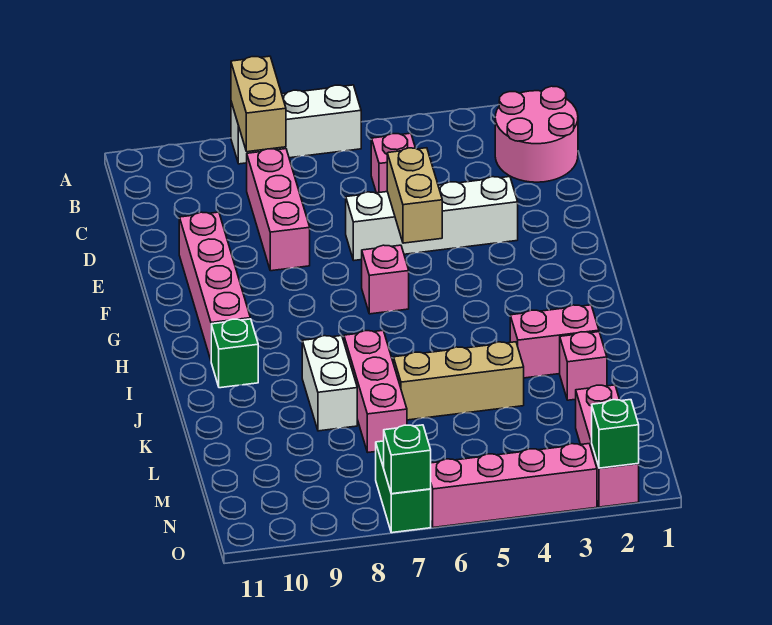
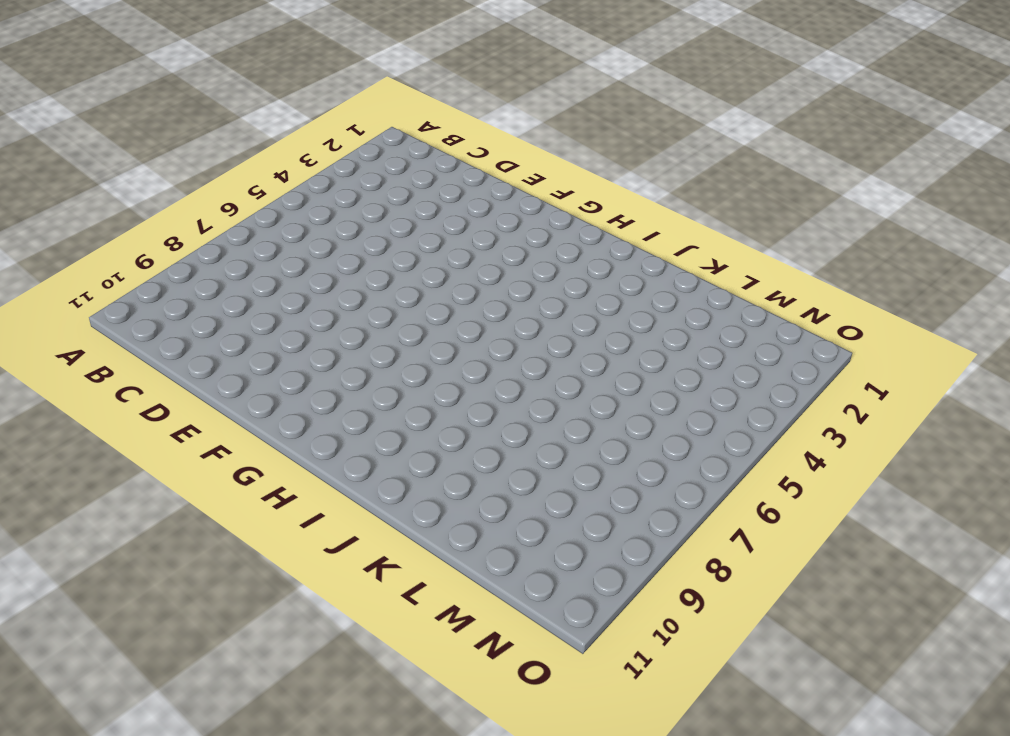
none -> white 1x3 brick [231,85,361,164]
none -> pink 2x2 round brick [495,86,578,182]
none -> pink 1x1 brick [371,133,415,193]

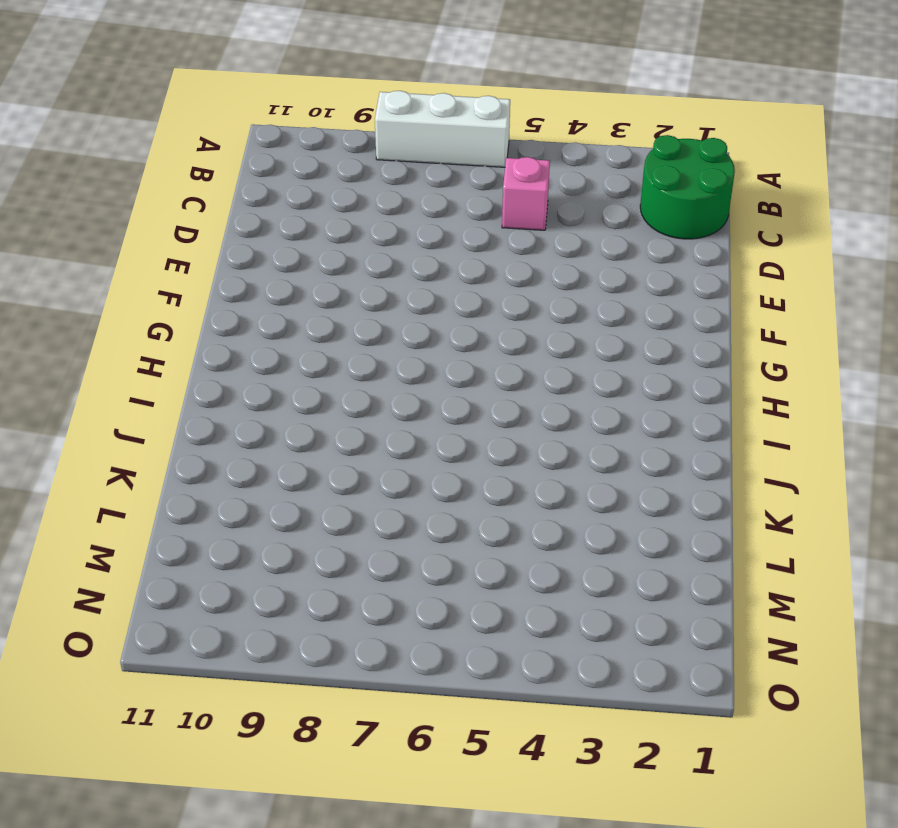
green 2x2 round brick [640,135,735,239] -> pink 2x2 round brick [495,86,578,182]
none -> pink 1x3 brick [247,149,310,271]
none -> white 1x4 brick [346,177,518,260]
none -> pink 1x4 brick [179,212,250,360]

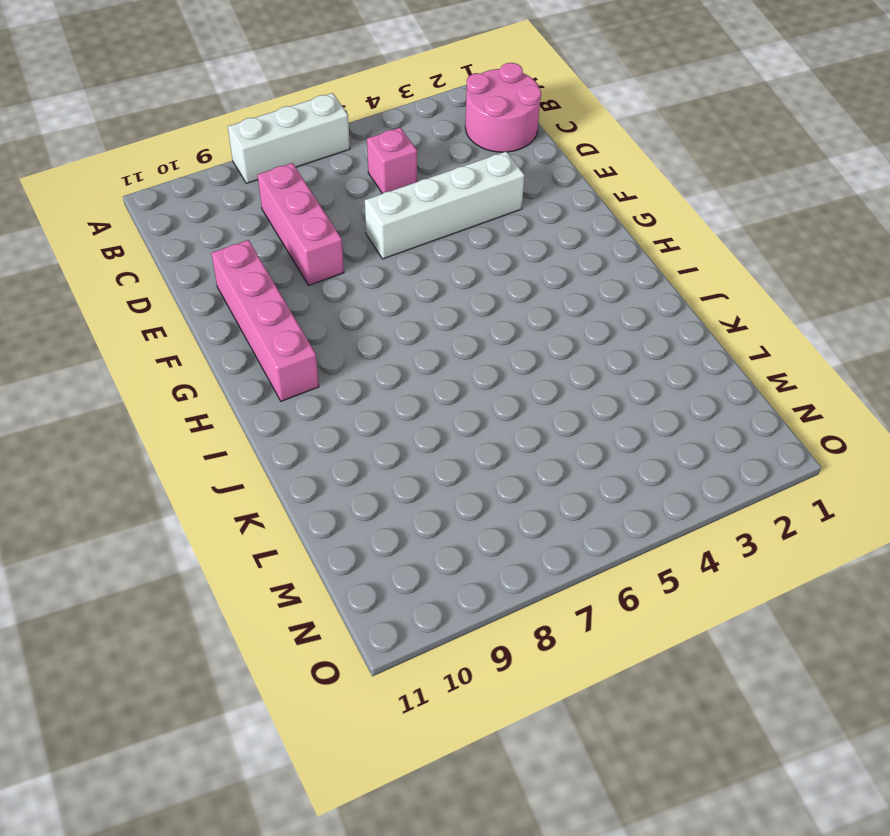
none -> pink 1x1 brick [362,245,409,314]
none -> green 1x1 brick [211,319,258,388]
none -> pink 1x2 brick [510,305,599,378]

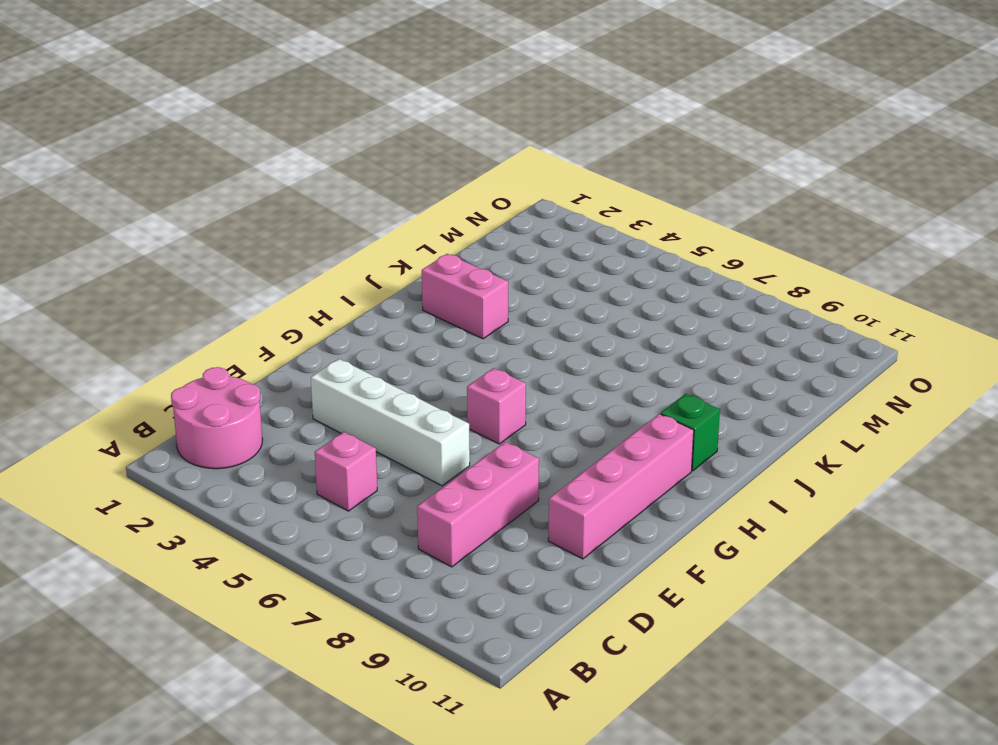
none -> white 1x3 brick [231,85,361,164]
none -> pink 1x3 brick [344,330,407,452]
none -> white 1x2 brick [302,335,357,431]

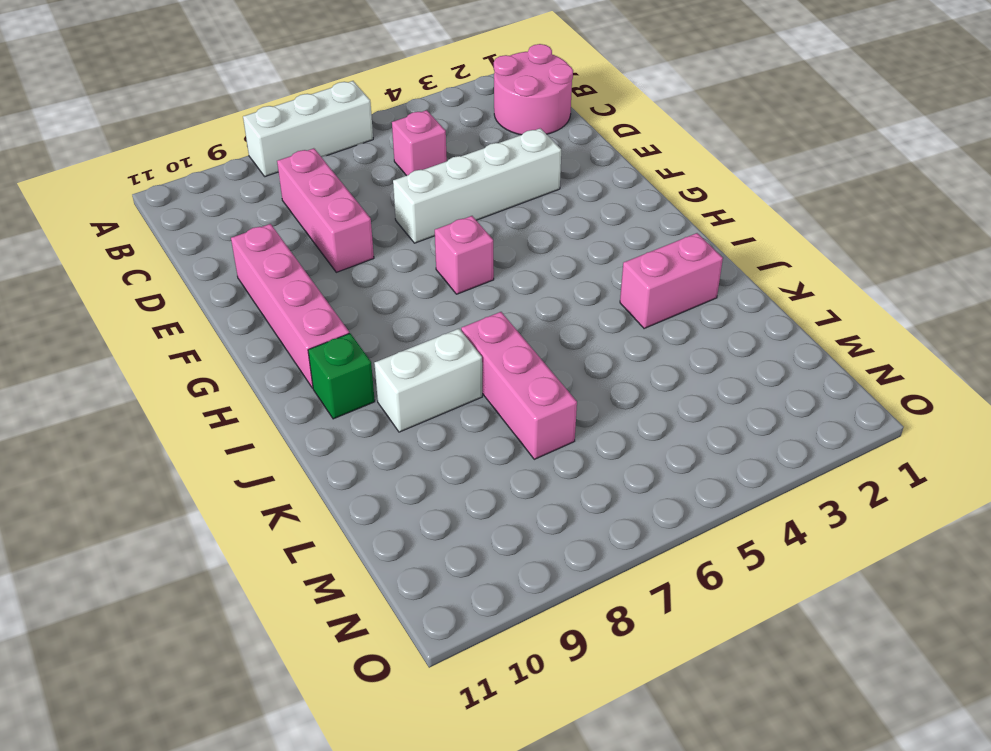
white 1x2 brick [374,329,482,432] -> white 1x2 brick turned to [302,335,357,431]
none -> pink 1x1 brick [560,332,607,400]
none -> tan 1x3 brick [393,342,524,420]
none -> pink 1x3 brick [576,385,639,507]

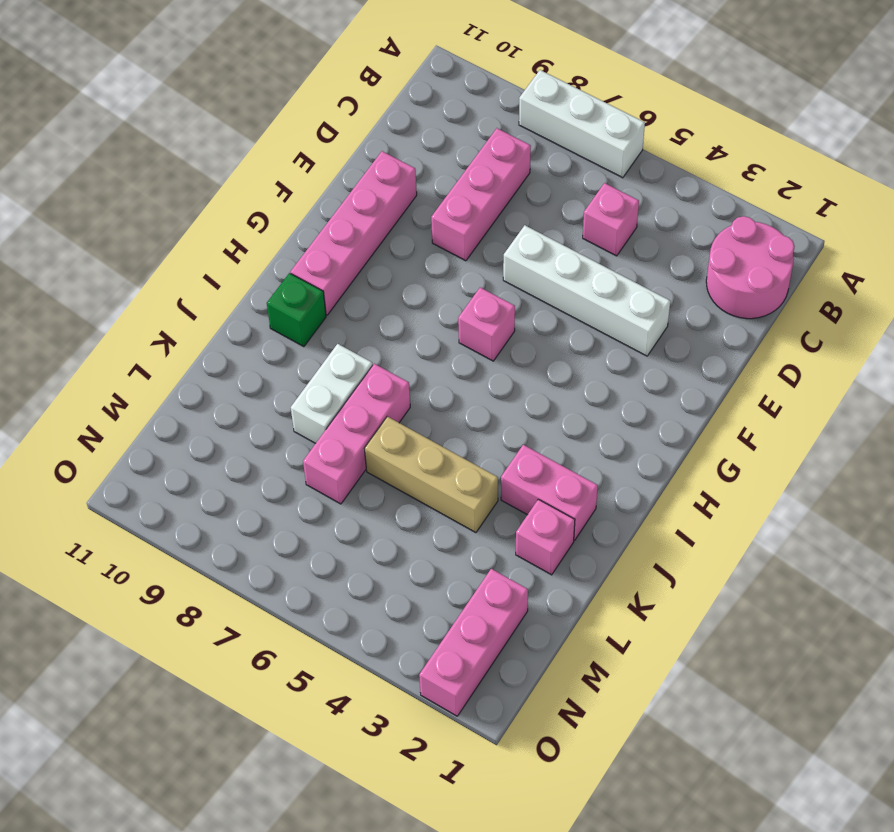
none -> green 1x2 brick [376,441,431,533]
none -> pink 1x4 brick [431,444,597,528]
none -> tan 1x2 brick [231,56,286,152]

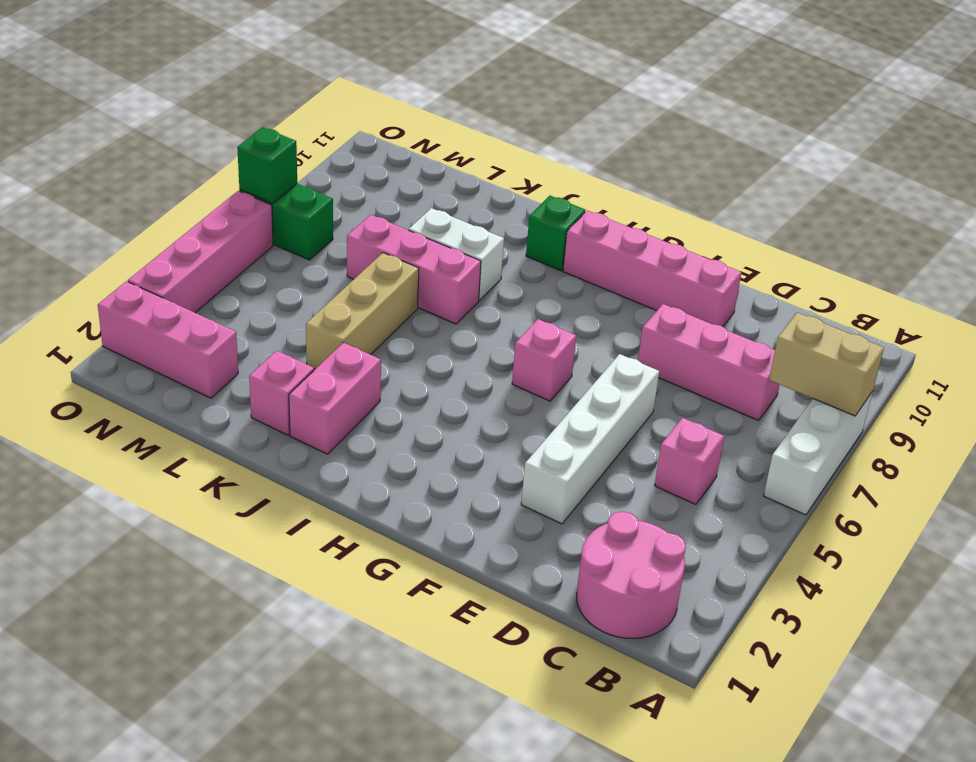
none -> tan 1x2 brick [387,148,442,243]
none -> green 1x1 brick [592,400,639,468]

